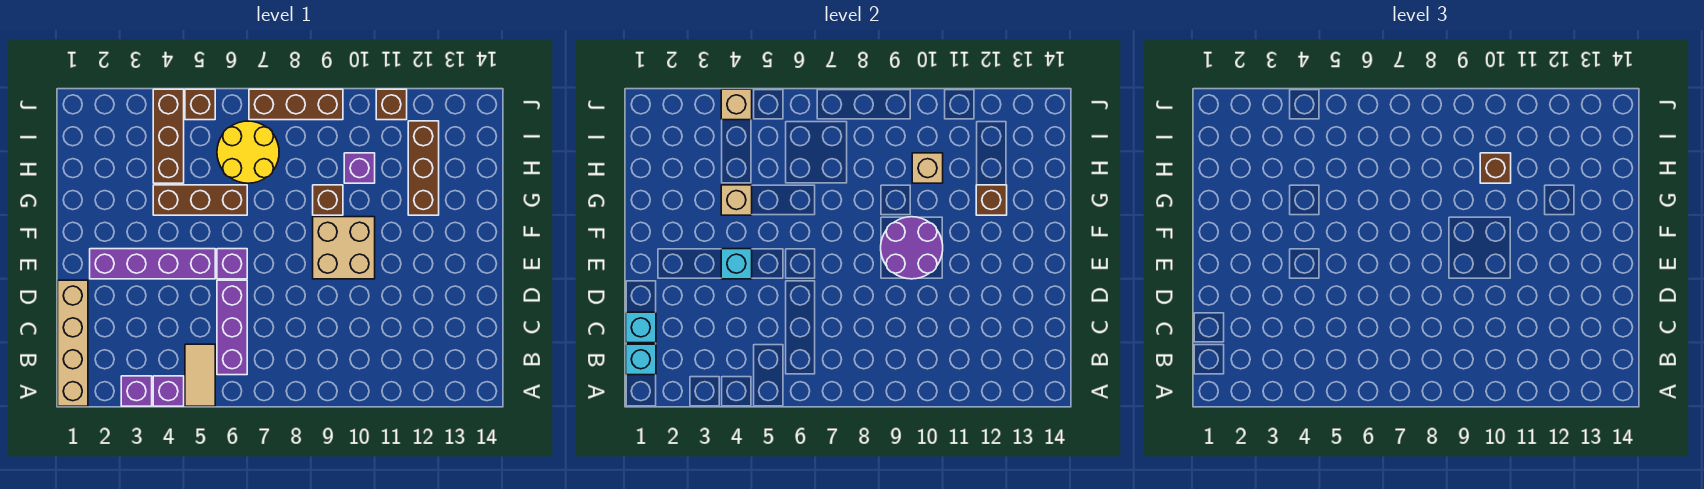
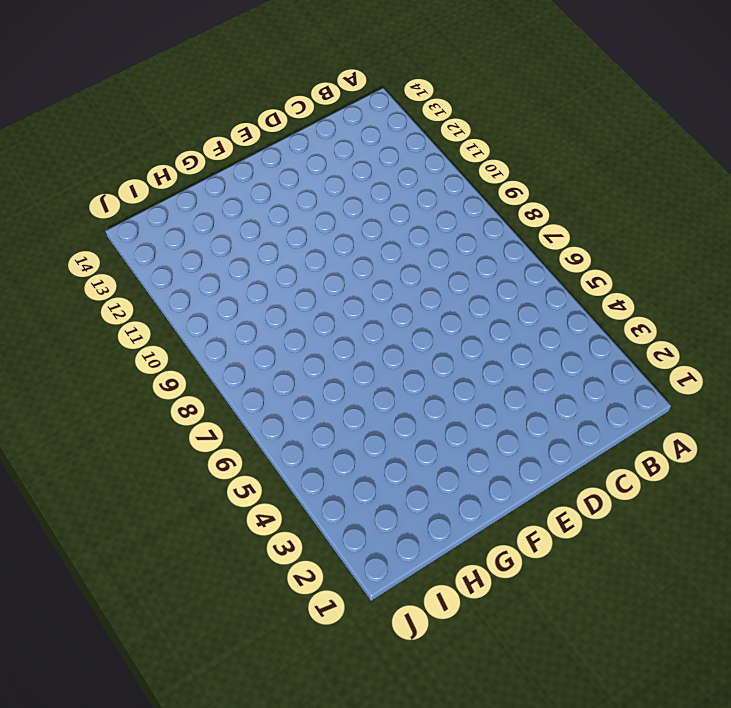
none -> tan 1x4 brick [58,280,88,406]
none -> purple 1x1 brick [121,376,152,406]
none -> purple 1x1 brick [153,376,184,406]

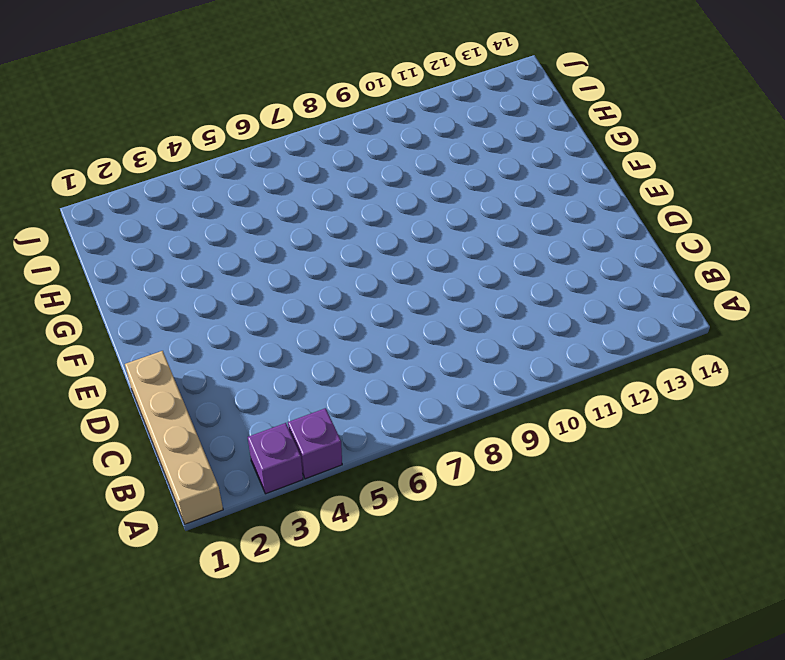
none -> tan 1x2 tile [185,344,215,406]
none -> purple 1x3 brick [217,280,247,375]
none -> purple 1x4 brick [90,249,215,279]

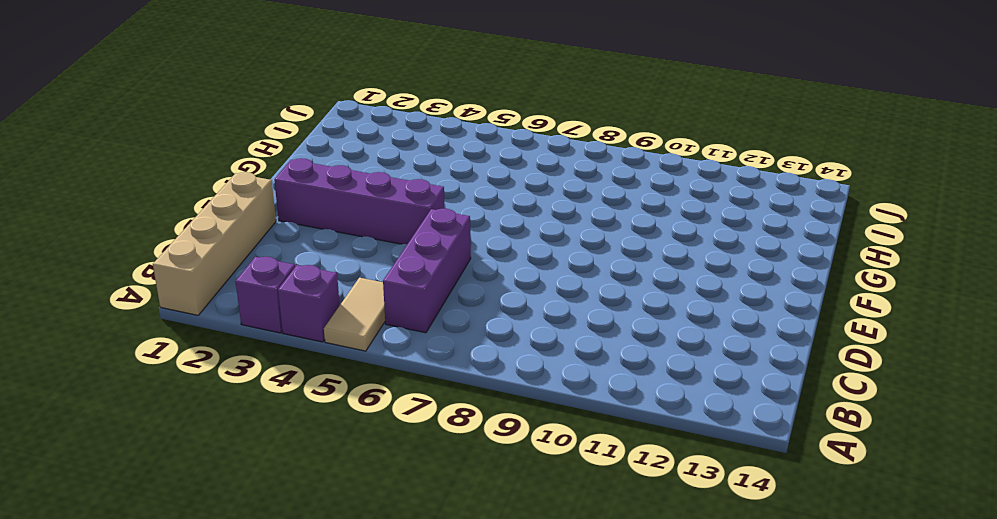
none -> purple 1x1 brick [217,249,247,279]
none -> tan 2x2 brick [313,217,375,279]
none -> brown 1x3 brick [153,185,247,215]

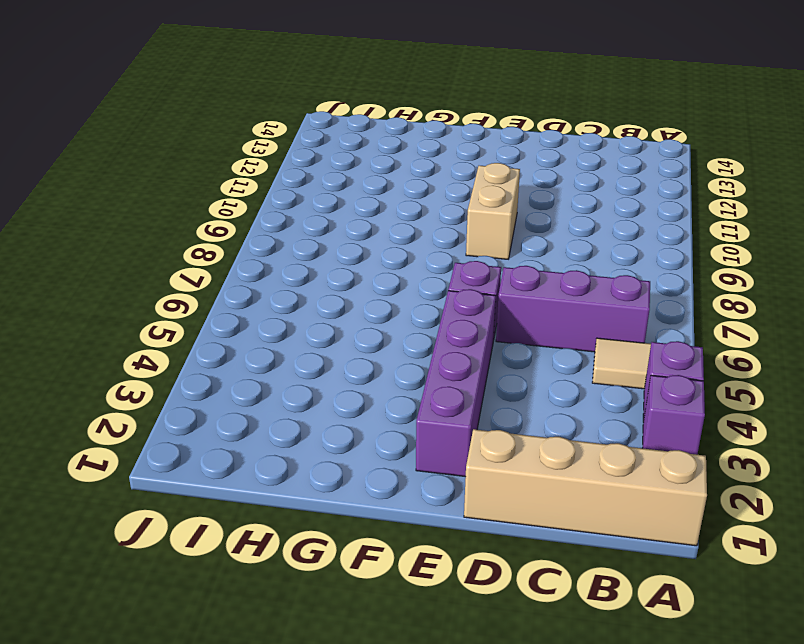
tan 1x2 brick [466,163,520,259] -> tan 2x2 brick [313,217,375,279]
none -> brown 1x3 brick [153,185,247,215]
none -> brown 1x1 brick [313,185,343,215]
none -> brown 1x3 brick [408,121,439,215]

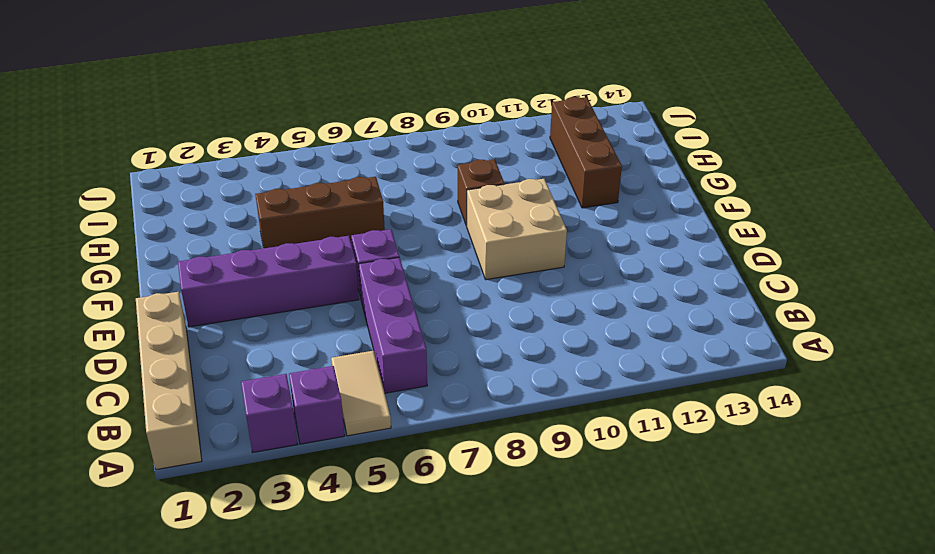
none -> brown 1x3 brick [153,89,184,183]
none -> yellow 2x2 round brick [217,121,279,183]
none -> purple 1x1 brick [344,153,375,183]

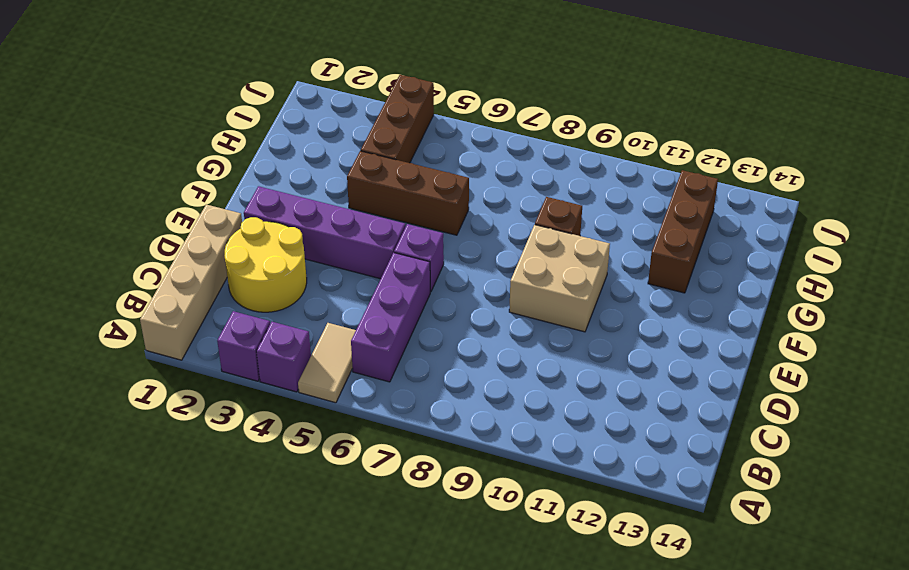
yellow 2x2 round brick [225,217,307,312] -> yellow 2x2 round brick moved to [217,121,279,183]
none -> purple 1x1 brick [344,153,375,183]
none -> brown 1x1 brick [185,89,215,120]
none -> brown 1x3 brick [249,89,343,120]

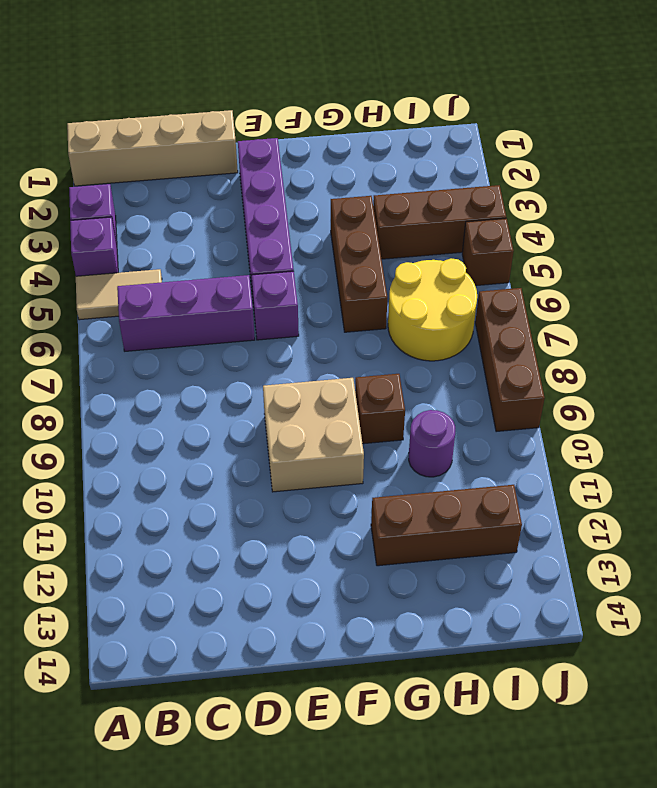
purple 1x1 round brick [409,410,455,477] -> purple 1x1 brick [344,153,375,183]
none -> brown 1x1 brick [376,89,407,120]
none -> cyan 1x1 brick [626,344,656,375]
none -> cyan 1x1 brick [626,312,656,343]

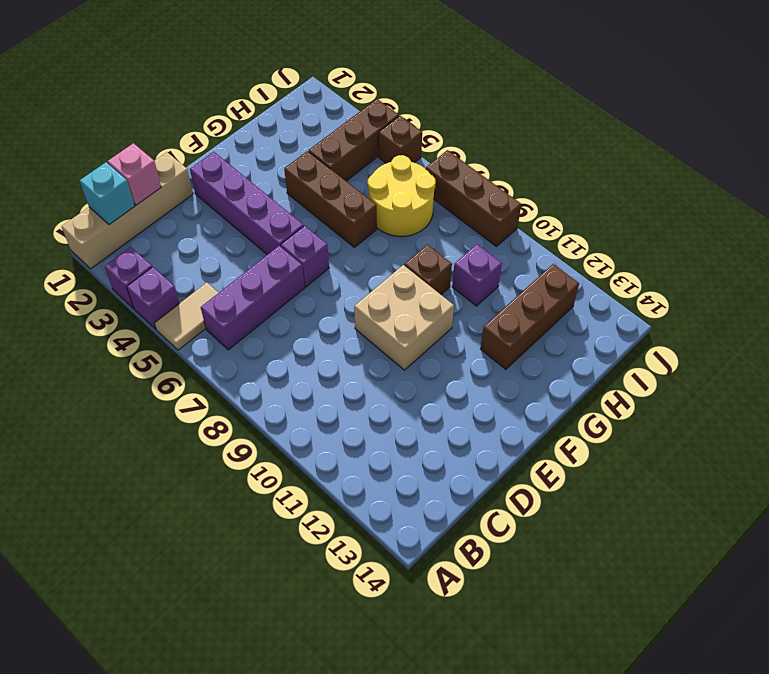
pink 1x1 brick [108,143,161,205] -> cyan 1x1 brick [626,312,656,343]
none -> brown 1x1 brick [376,89,407,120]
none -> cyan 1x1 brick [721,249,752,279]
none -> purple 2x2 round brick [881,217,943,279]

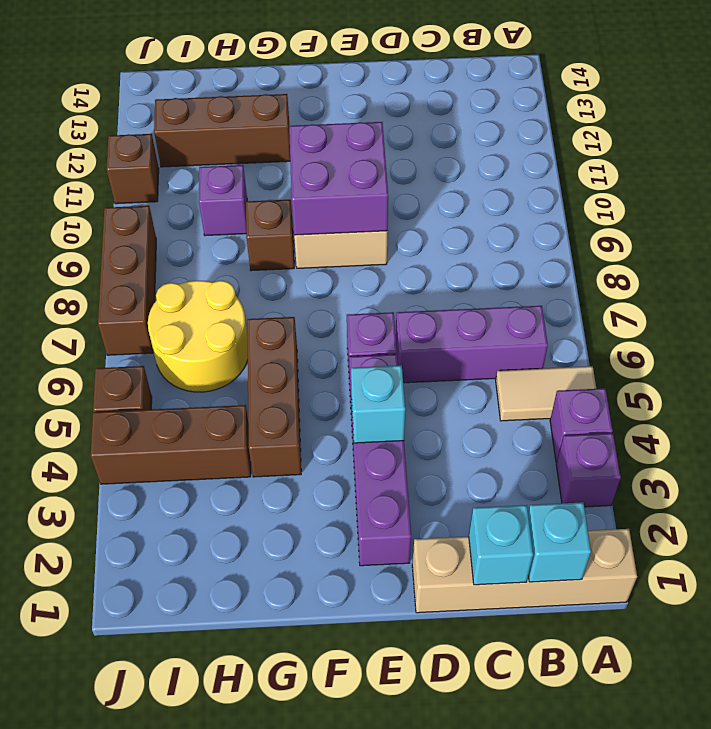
purple 2x2 brick [289,122,388,235] -> purple 2x2 round brick [881,217,943,279]
none -> tan 1x1 brick [721,185,752,215]
none -> brown 1x1 brick [976,185,1007,215]
none -> tan 1x1 brick [912,153,943,183]

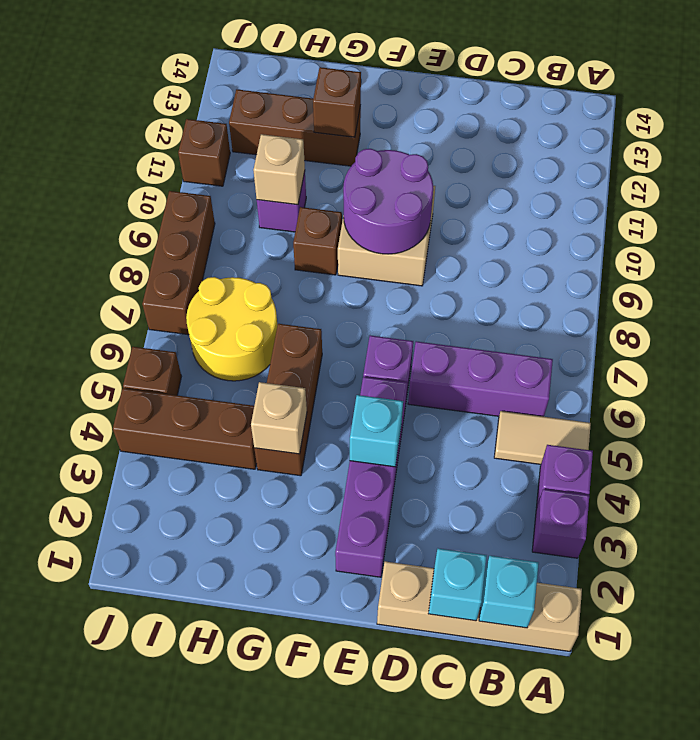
none -> tan 1x1 brick [721,89,752,120]
none -> brown 1x1 brick [1480,153,1511,183]

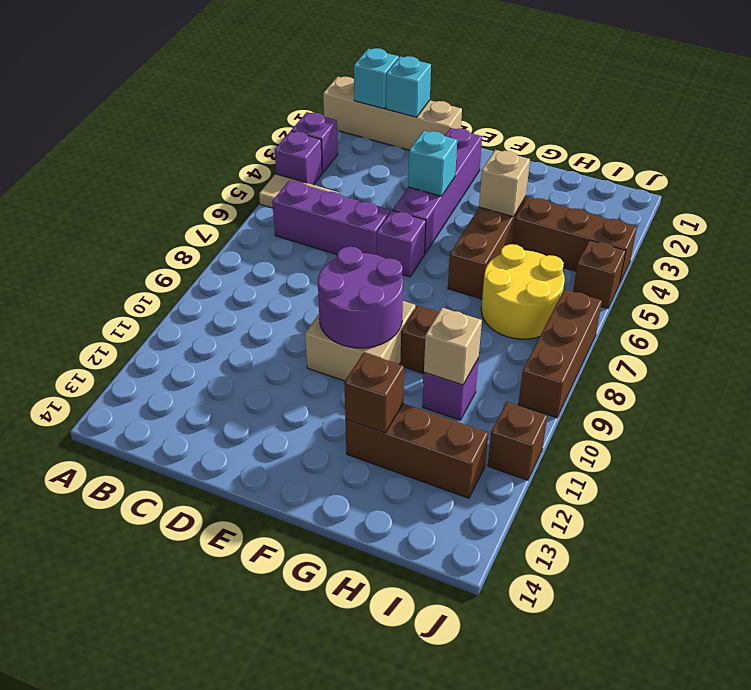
none -> tan 1x1 brick [721,89,752,120]
none -> brown 1x1 brick [1480,153,1511,183]

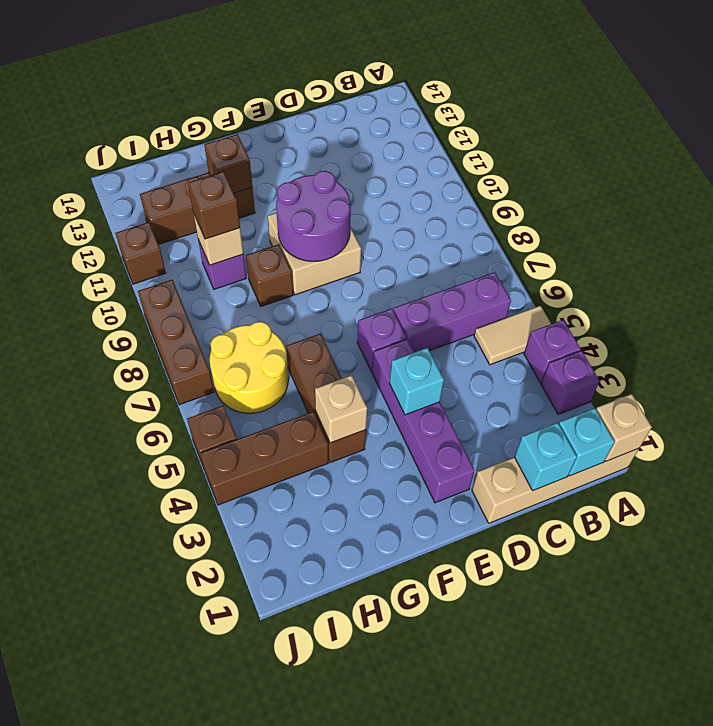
tan 1x1 brick [596,394,652,461] -> tan 1x1 brick moved to [721,89,752,120]

